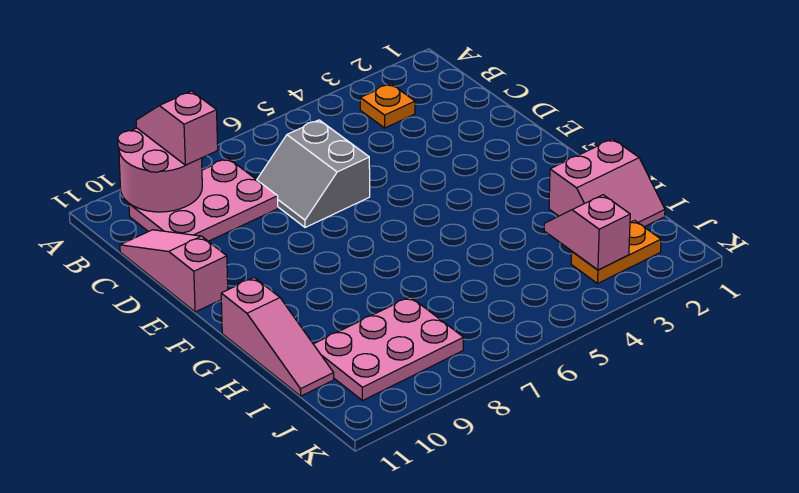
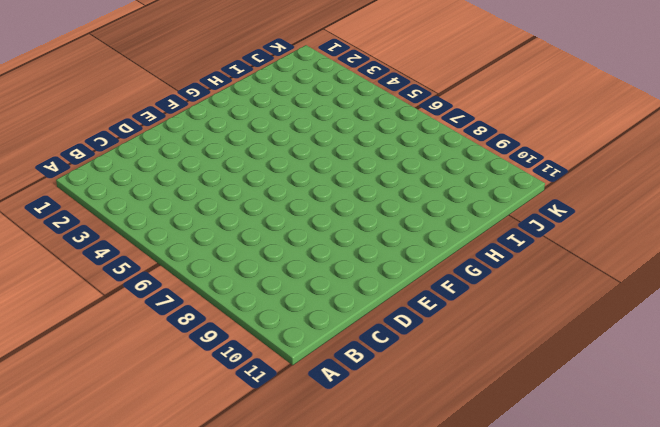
none -> orange 1x1 plate [360,84,415,128]
none -> pink 2x3 plate [129,158,278,241]

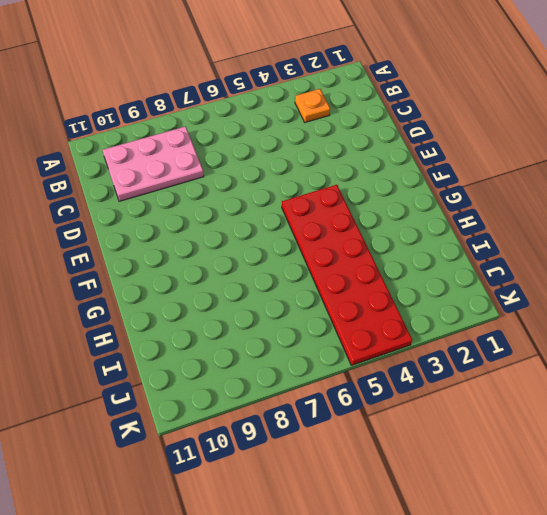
red 2x6 plate [282,185,412,365] -> none
none -> grey 2x2 slope [257,120,370,227]
none -> pink 1x3 slope [120,230,228,312]

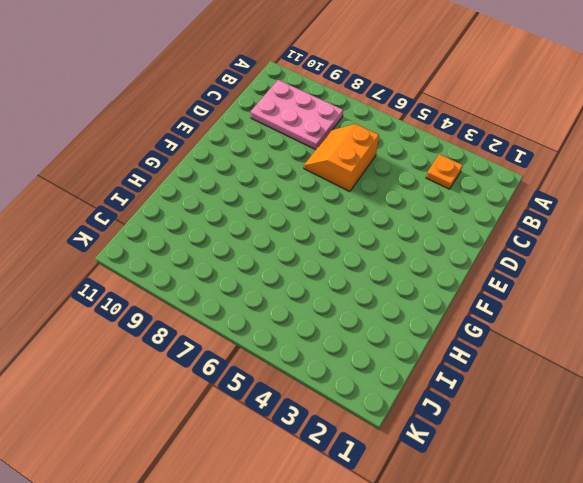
orange 2x2 slope [304,124,379,192] -> grey 2x2 slope [257,120,370,227]
none -> pink 1x3 slope [120,230,228,312]
none -> pink 1x3 slope [221,277,334,396]

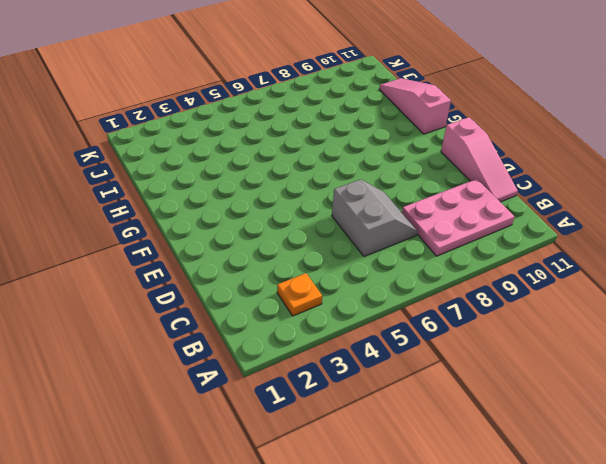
none -> pink 2x2 slope [549,139,665,227]
none -> pink 2x3 plate [314,297,464,401]

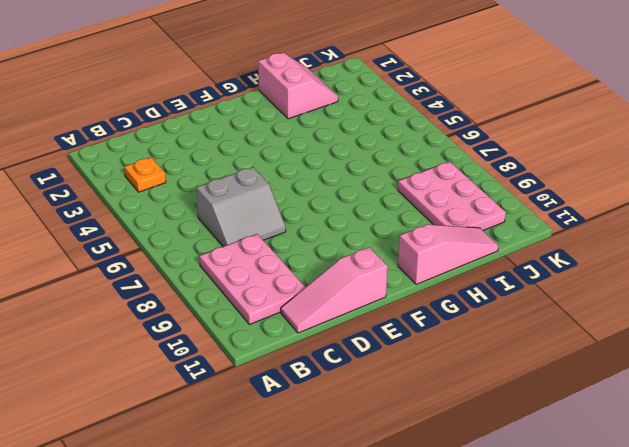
none -> orange 1x2 plate [571,220,661,283]
none -> pink 2x2 round brick [118,128,202,212]

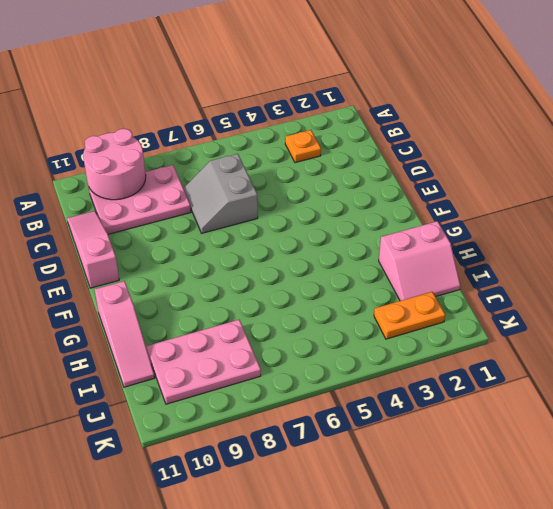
none -> pink 1x2 slope [544,195,630,270]
none -> pink 1x2 slope [136,91,218,165]

